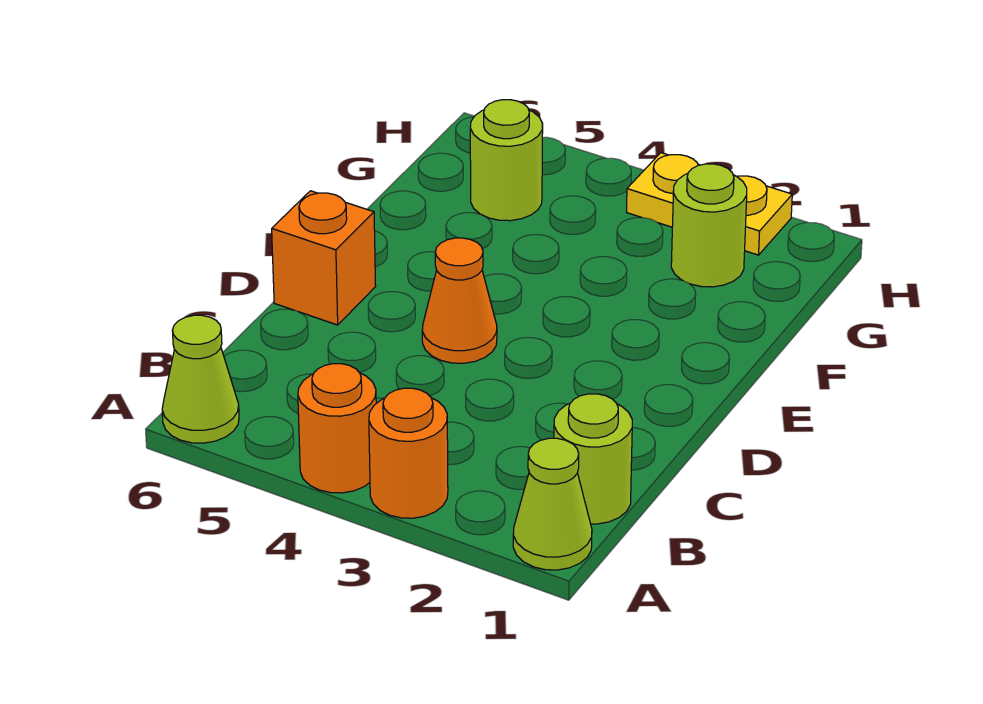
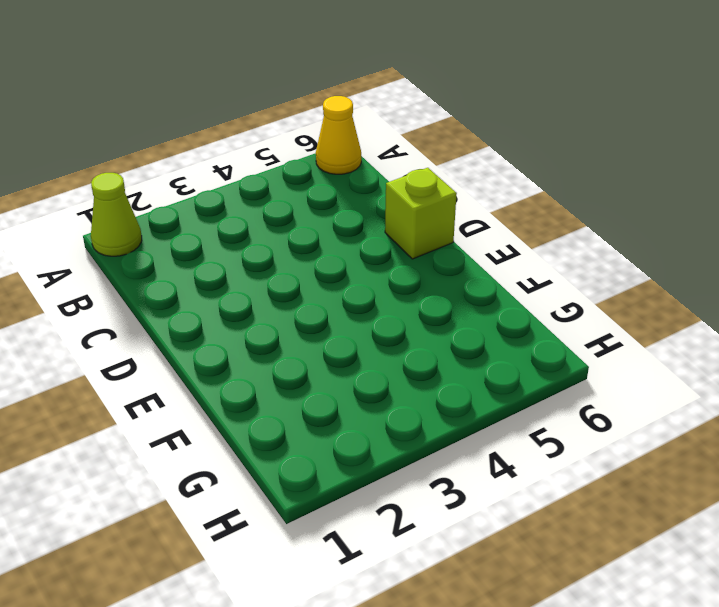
yellow 1x1 cone [316,96,361,174] -> lime 1x1 cone [162,315,239,443]
lime 1x1 brick [385,168,457,259] -> orange 1x1 brick [272,191,376,325]
none -> orange 1x1 round brick [369,388,448,518]
none -> orange 1x1 round brick [298,364,376,493]

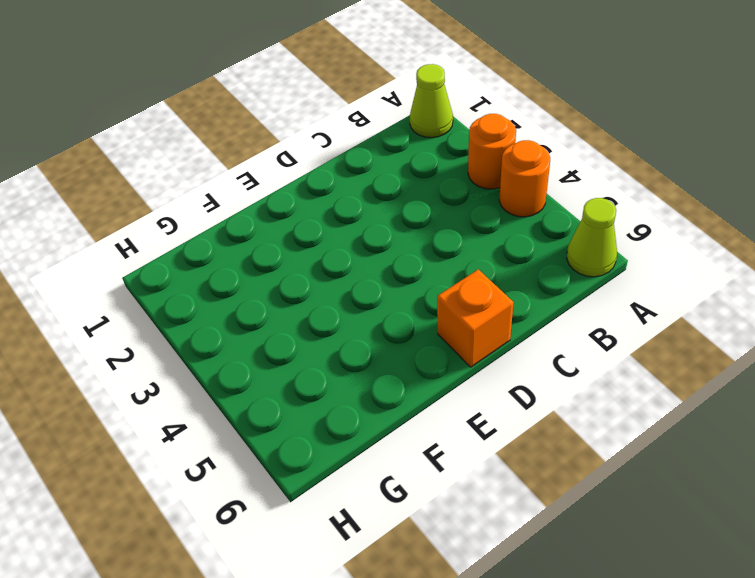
none -> lime 1x1 round brick [554,394,632,524]
none -> orange 1x1 cone [422,238,497,363]

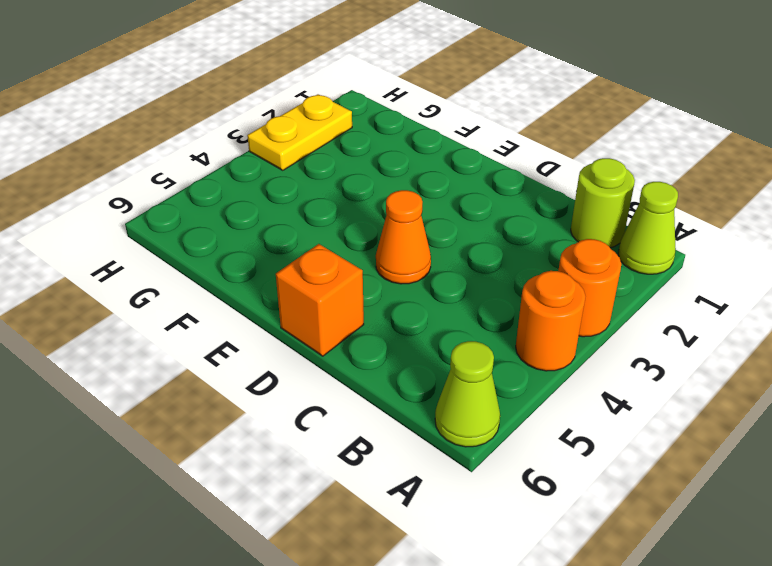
none -> lime 1x1 round brick [671,164,747,287]
none -> lime 1x1 round brick [470,100,543,221]

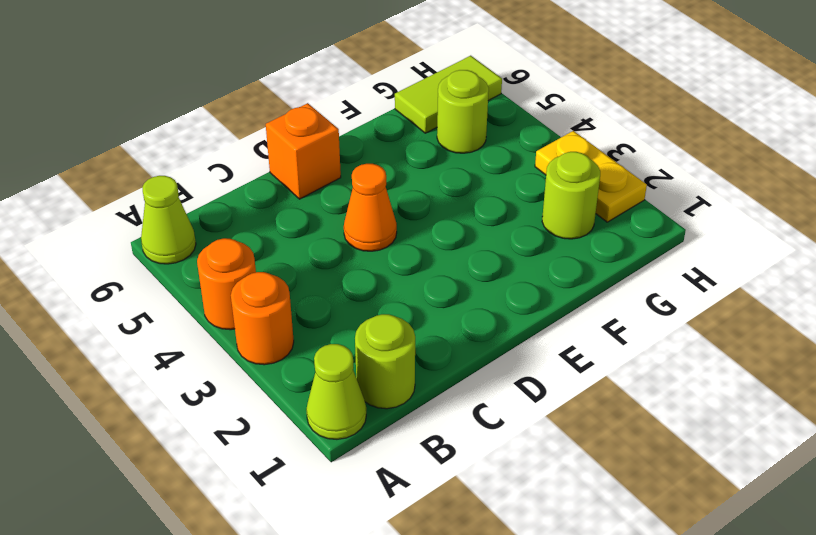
lime 1x2 tile [395,56,502,133] -> none

